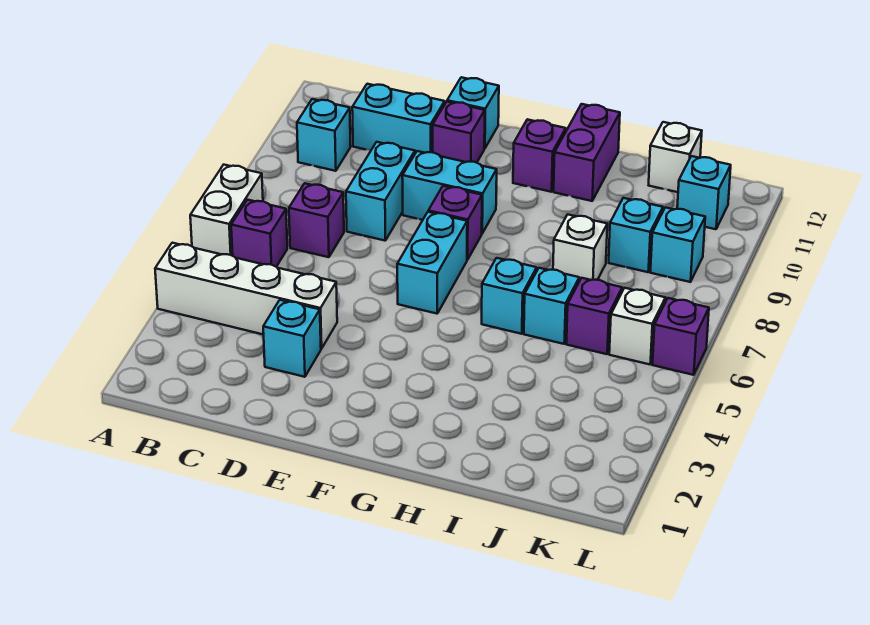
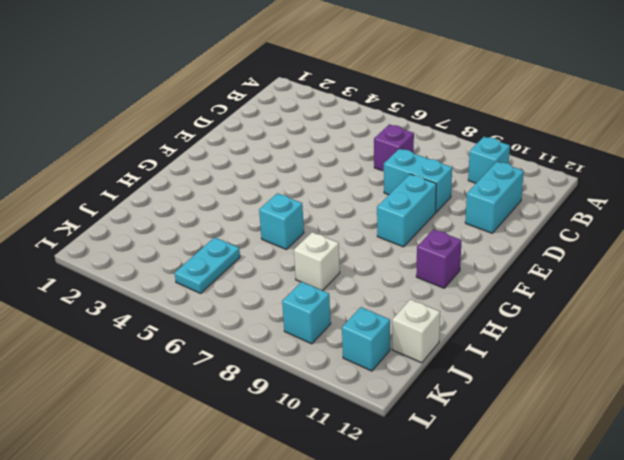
cyan 1x2 plate [175,237,240,293] -> none
none -> white 1x4 brick [155,243,337,349]
none -> white 1x2 brick [190,165,263,256]
none -> purple 1x1 brick [231,200,287,267]

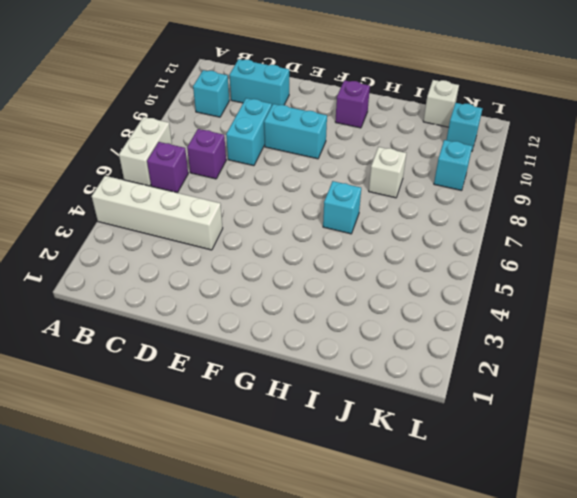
none -> cyan 1x1 brick [263,300,321,377]
none -> purple 1x1 brick [433,102,485,163]
none -> cyan 1x1 brick [447,77,499,149]

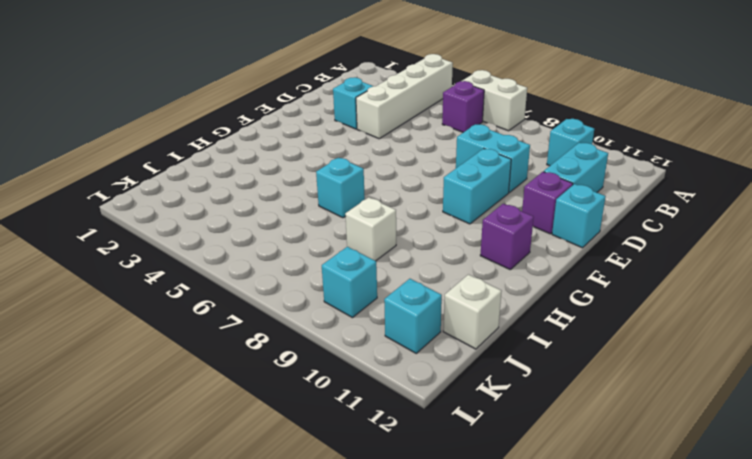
none -> purple 1x1 brick [289,183,344,257]
none -> cyan 1x2 brick [397,212,467,314]
none -> purple 1x1 brick [428,186,482,260]

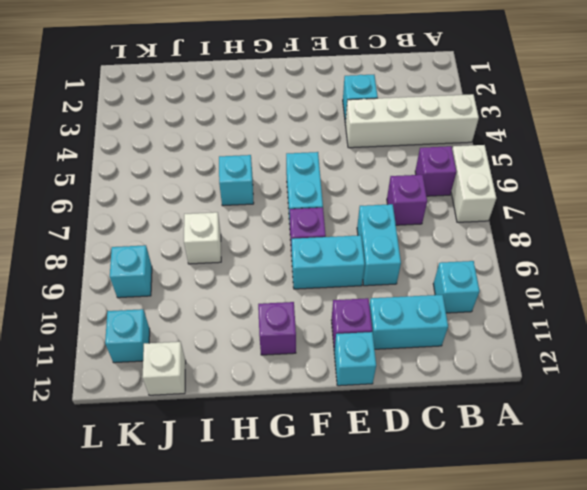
none -> purple 1x2 brick [554,104,620,201]
none -> cyan 1x1 brick [524,268,579,344]
none -> purple 1x1 brick [567,278,622,354]

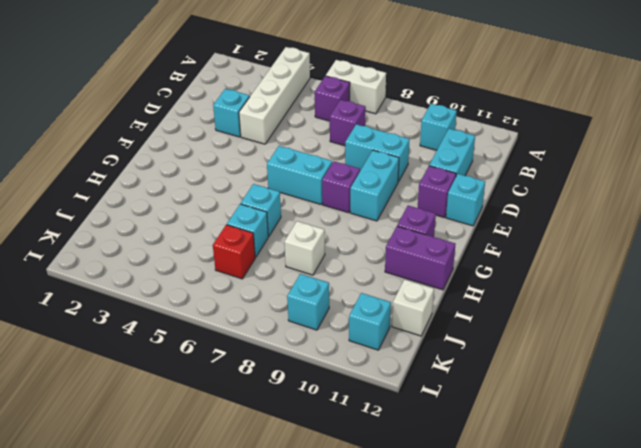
red 1x1 brick [213,225,255,279] -> purple 1x1 brick [567,278,622,354]
none -> cyan 1x1 brick [609,198,663,272]
none -> white 1x1 brick [609,288,665,364]
none -> purple 1x1 brick [653,298,709,375]

